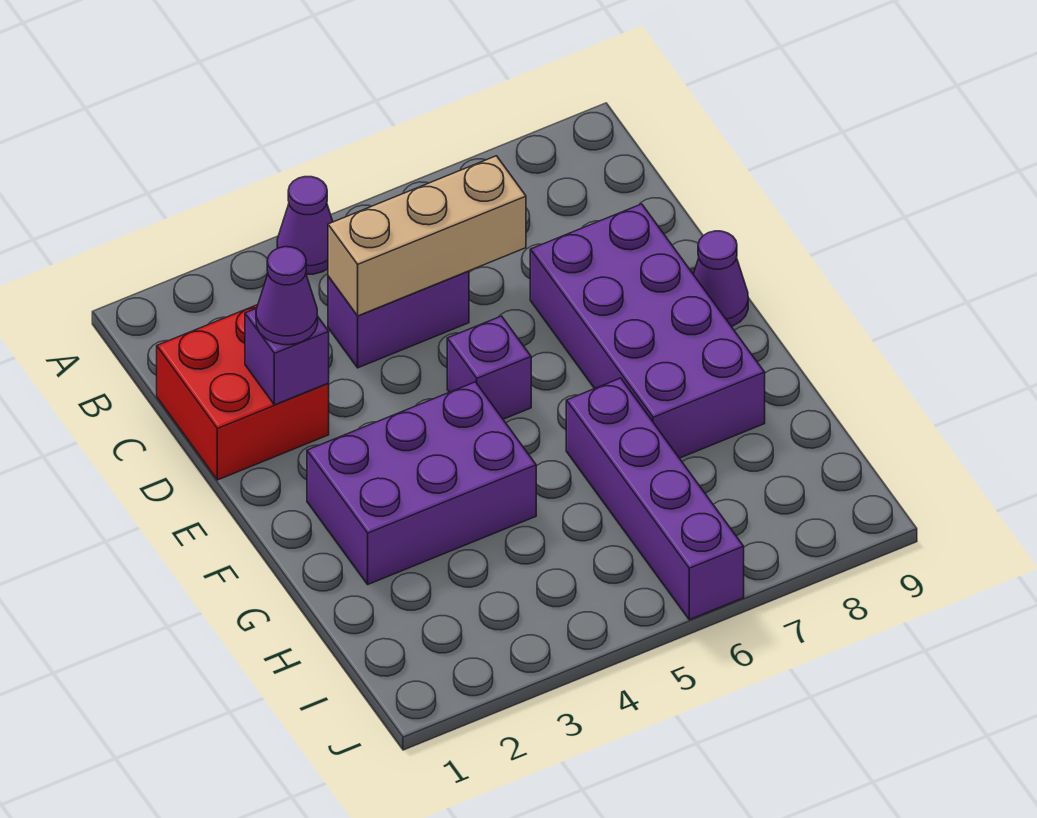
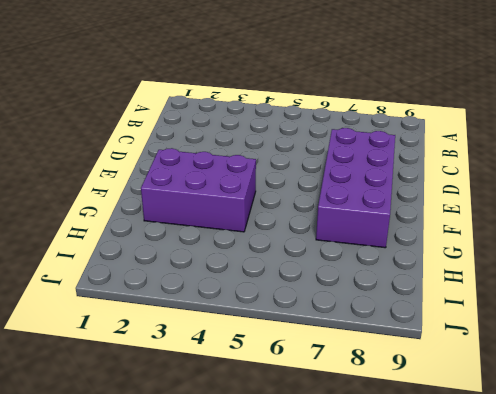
none -> purple 1x1 cone [277,177,333,274]
none -> red 2x2 brick [157,305,329,480]

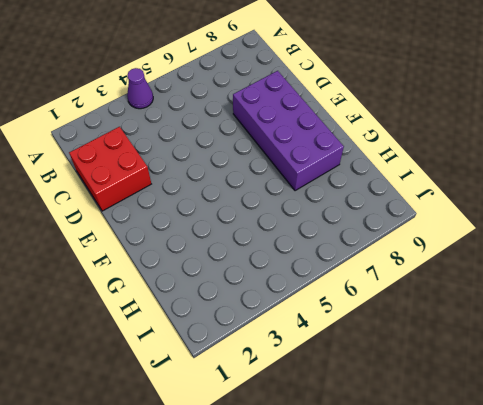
none -> purple 1x2 brick [328,271,469,368]
none -> purple 1x1 brick [447,316,531,419]

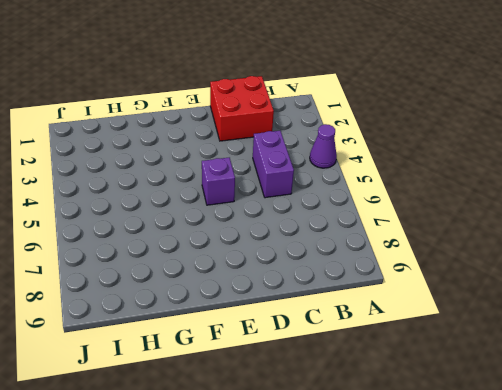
none -> purple 2x4 brick [530,204,765,458]
none -> purple 1x1 cone [693,231,748,327]

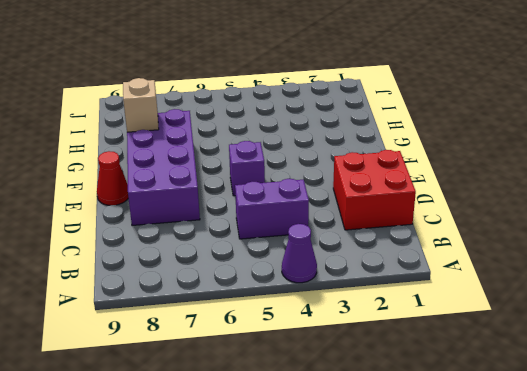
red 1x1 cone [97,151,128,205] -> purple 1x1 cone [693,231,748,327]
tan 1x1 brick [123,78,159,132] -> none
none -> purple 2x3 brick [307,382,536,584]
none -> purple 1x4 brick [566,378,744,620]

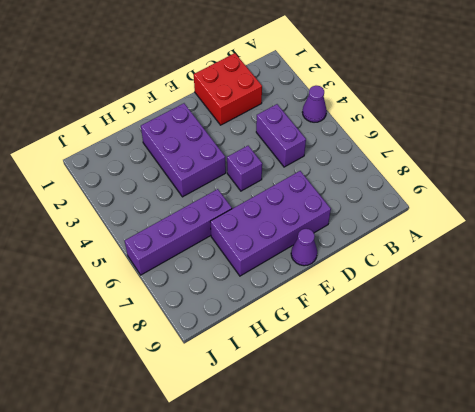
none -> tan 1x3 brick [328,156,526,316]
none -> purple 1x1 brick [245,308,329,405]

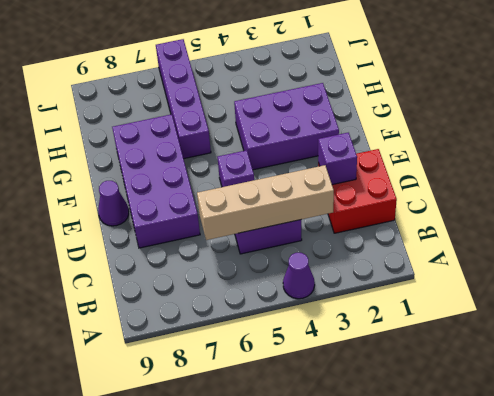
tan 1x4 brick [197,165,334,240] -> tan 1x3 brick [328,156,526,316]
none -> purple 1x1 cone [256,247,318,345]

